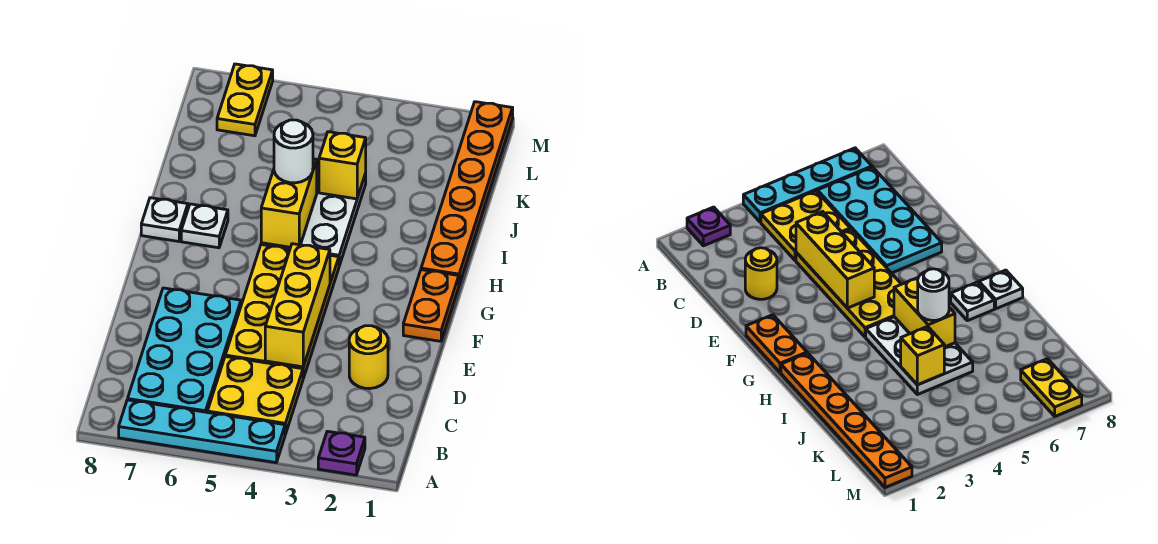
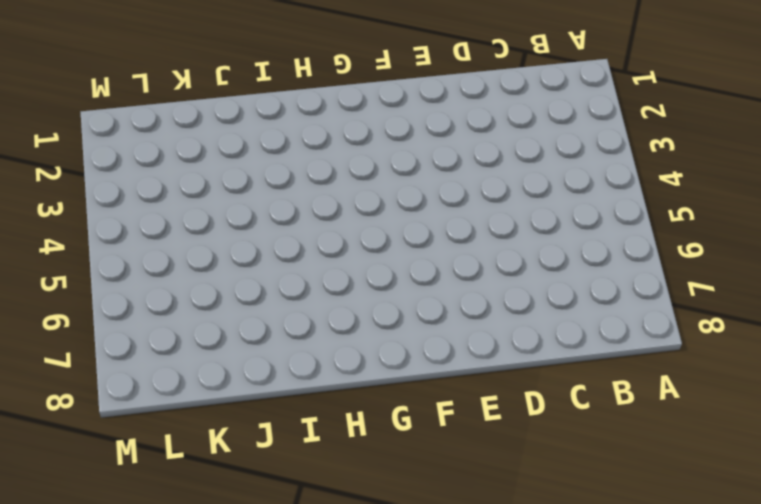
none -> purple 1x1 plate [318,431,365,475]
none -> cyan 1x4 plate [119,400,285,463]
none -> yellow 2x2 plate [207,357,303,434]

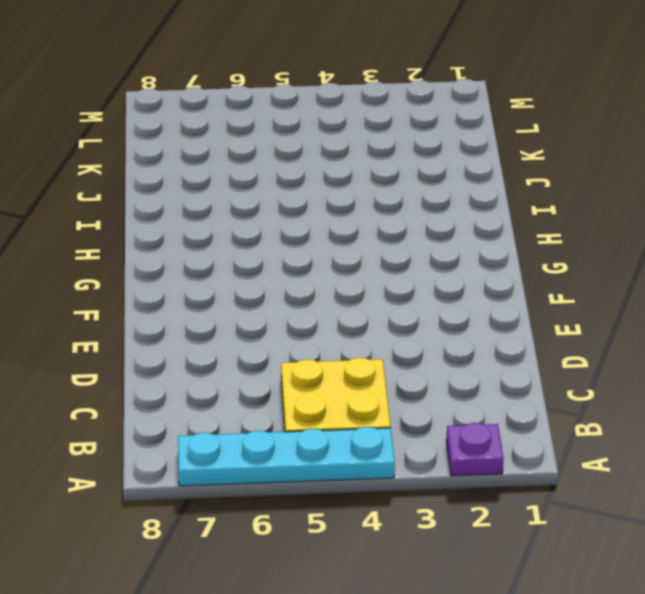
none -> cyan 2x4 plate [128,288,241,412]
none -> yellow 1x1 round brick [349,326,388,389]
none -> yellow 2x4 plate [225,245,339,378]

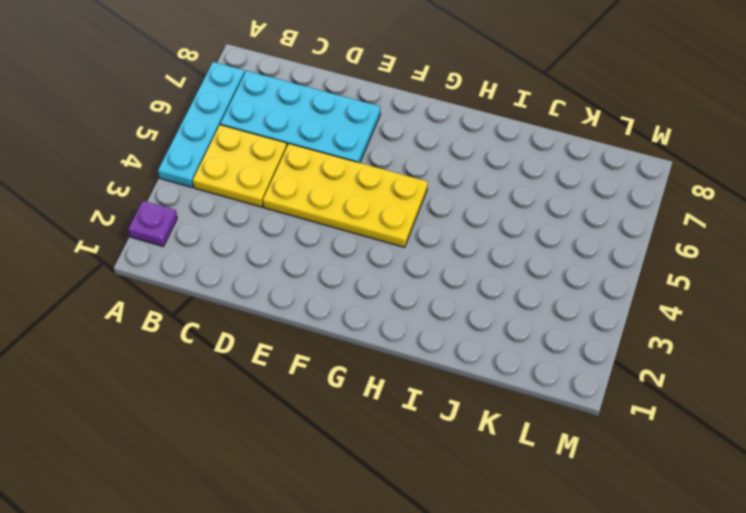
none -> yellow 1x1 round brick [349,326,388,389]
none -> orange 1x2 plate [403,270,459,341]
none -> orange 1x6 plate [421,102,513,284]

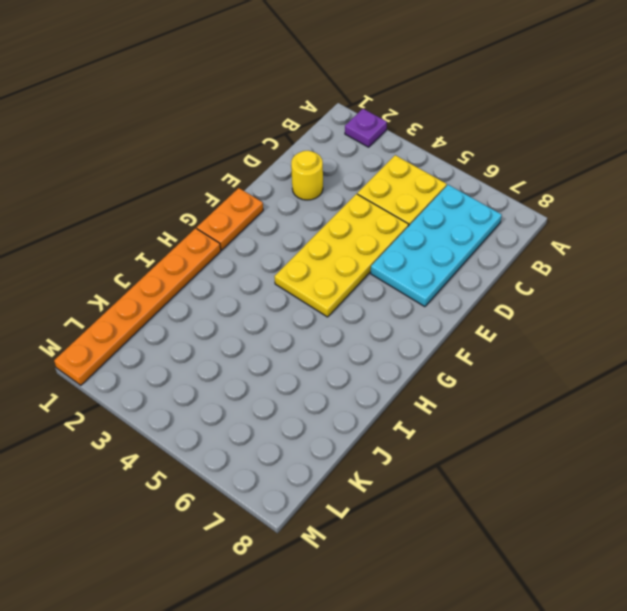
none -> cyan 1x4 plate [119,400,285,463]
none -> white 2x3 plate [261,165,366,266]
none -> white 1x1 plate [181,204,228,248]

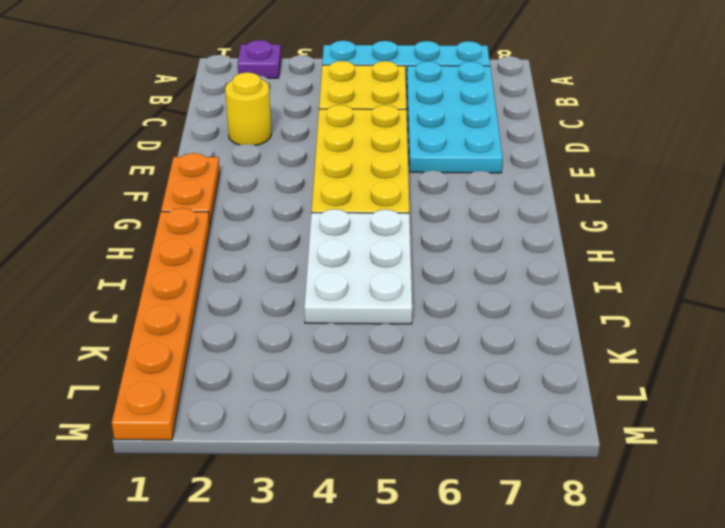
none -> white 1x1 plate [181,204,228,248]
none -> white 1x1 plate [141,198,188,241]
none -> yellow 1x2 plate [217,64,273,136]

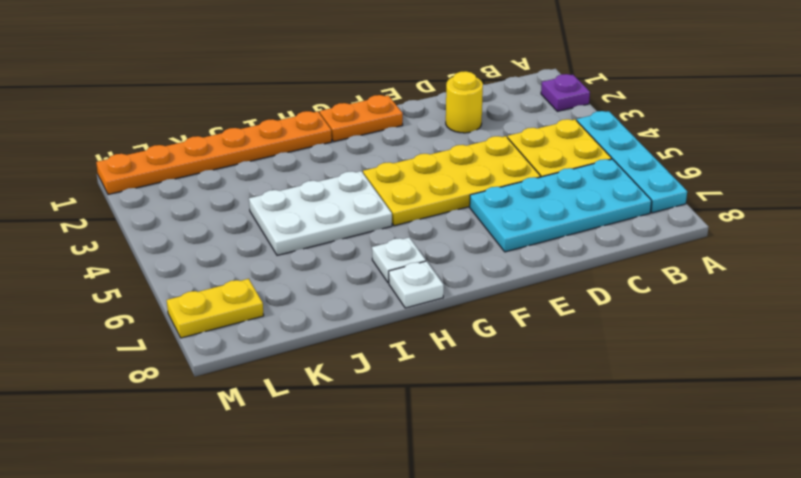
none -> yellow 1x3 brick [265,244,330,367]
none -> yellow 1x2 brick [261,159,317,247]
none -> yellow 1x1 brick [319,132,366,199]

